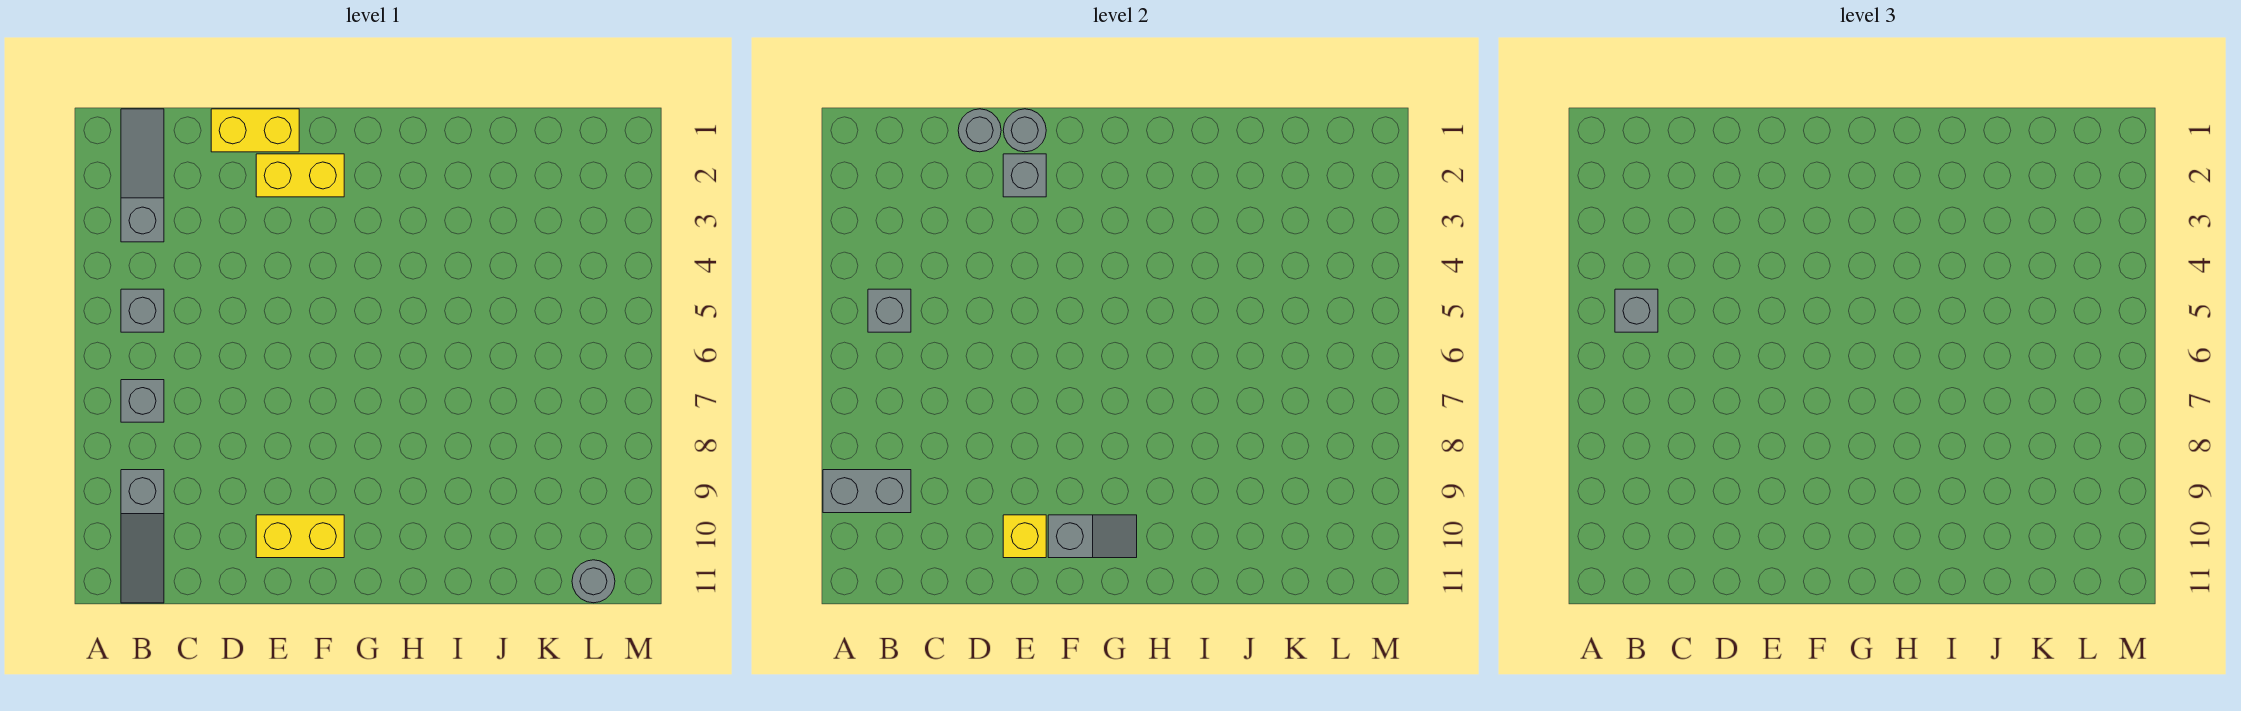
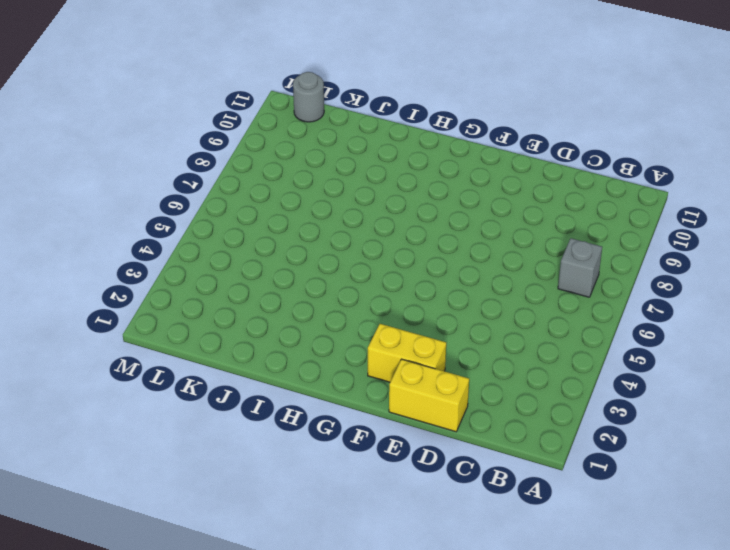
none -> grey 1x3 slope [121,109,164,242]
none -> grey 1x1 brick [121,289,164,332]
none -> grey 1x3 slope [121,470,164,603]

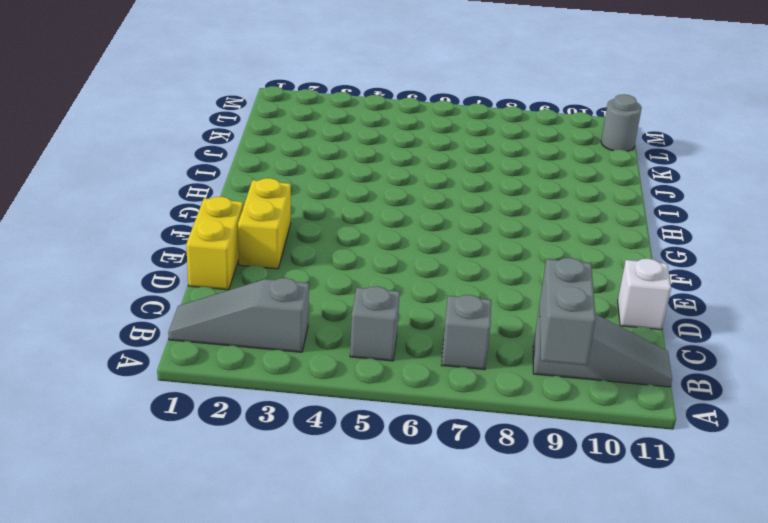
white 1x1 brick [618,259,671,330] -> none
none -> yellow 1x2 brick [256,515,344,558]
none -> grey 1x1 brick [868,289,911,332]
none -> grey 1x1 round brick [958,109,1001,152]

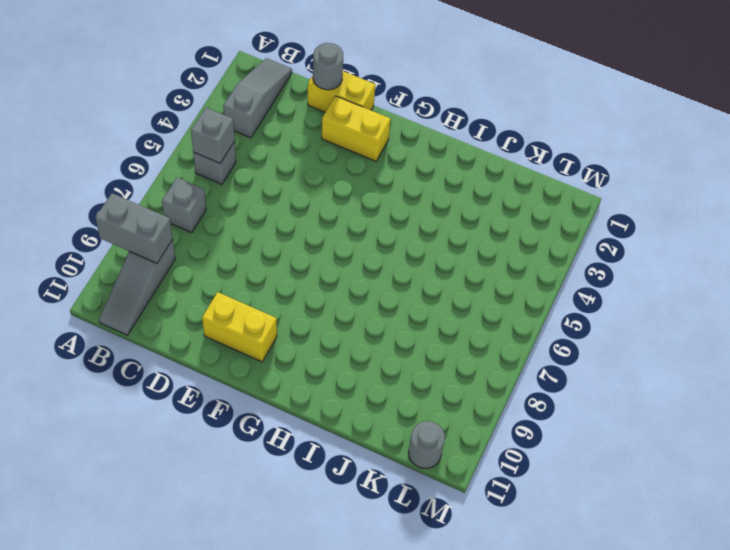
none -> grey 1x1 round brick [1003,109,1046,152]
none -> grey 1x1 brick [1003,154,1046,197]
none -> yellow 1x1 brick [1003,515,1046,558]

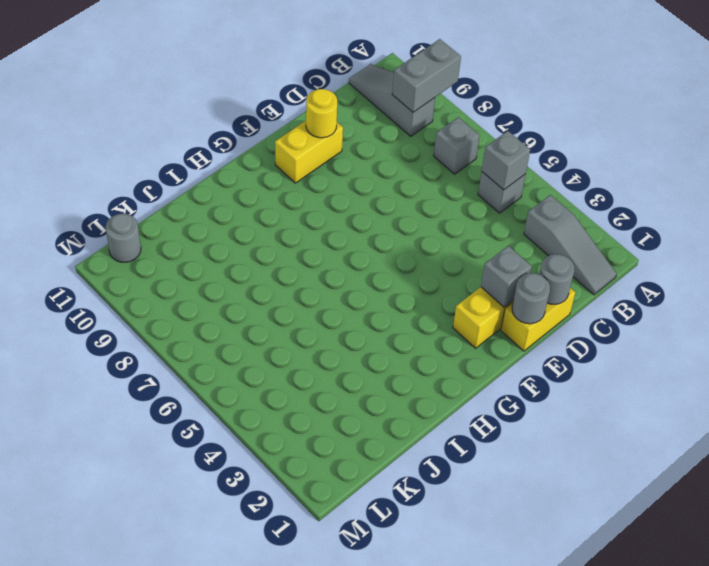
yellow 1x1 round brick [306,89,337,138] -> yellow 1x1 brick [1003,515,1046,558]
none -> grey 1x2 slope [1048,515,1137,558]
none -> grey 1x1 brick [1615,289,1658,332]

